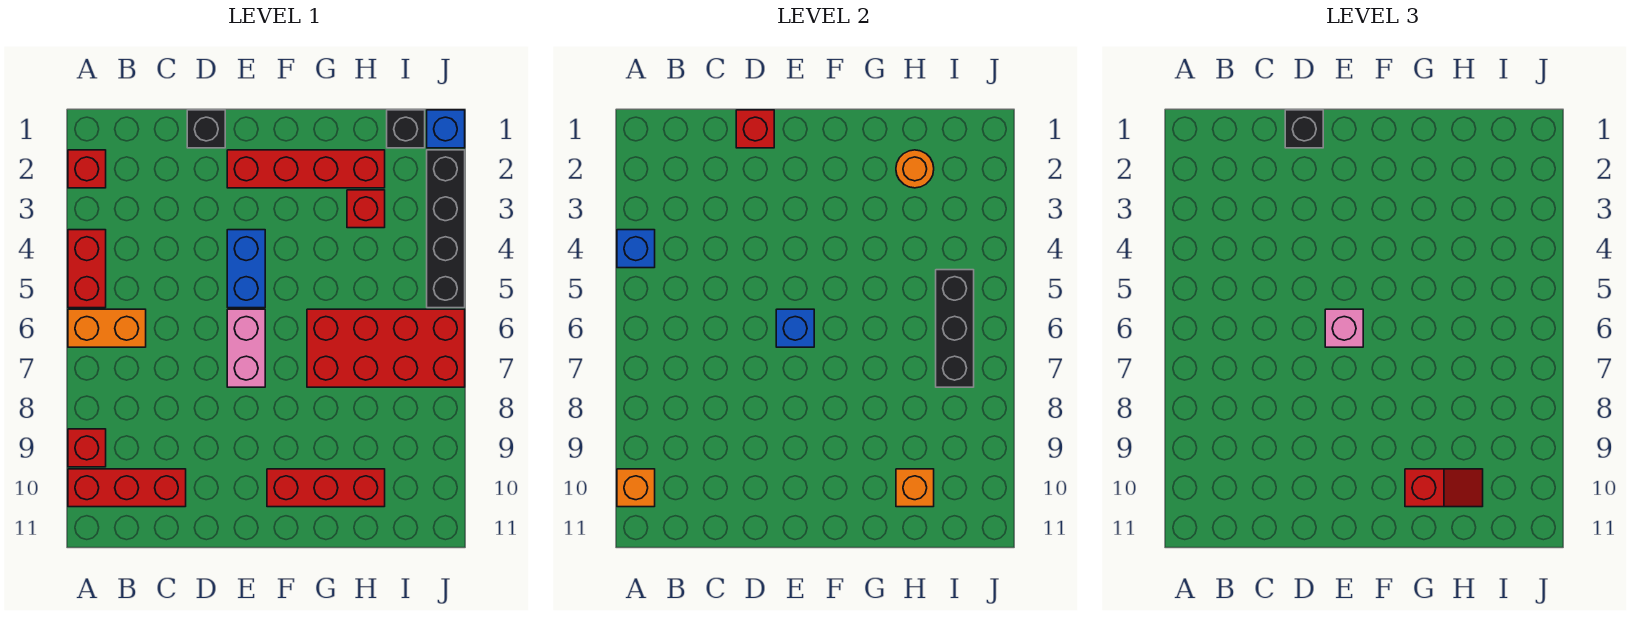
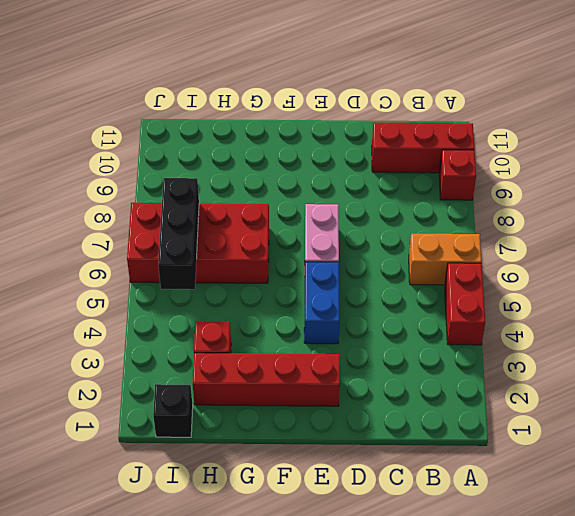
none -> red 1x1 brick [68,150,106,188]
none -> black 1x1 brick [187,110,225,148]
none -> red 1x3 brick [267,469,385,507]

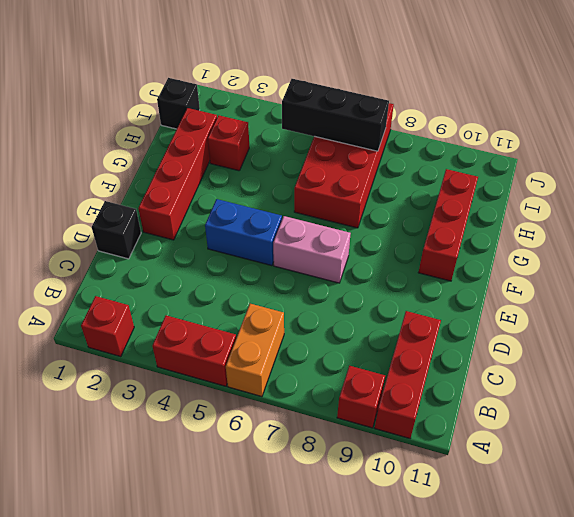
none -> blue 1x1 brick [427,110,465,148]
none -> black 1x4 brick [427,150,465,308]
none -> blue 1x1 brick [617,230,655,268]

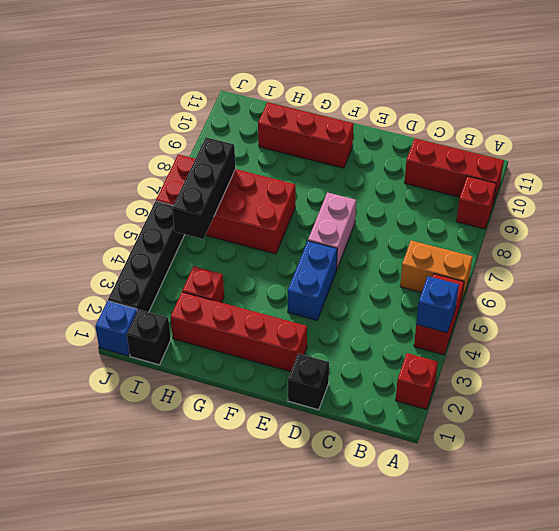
none -> orange 1x1 brick [617,469,655,507]
none -> red 1x1 brick [736,110,774,148]
none -> blue 1x1 brick [776,309,814,347]

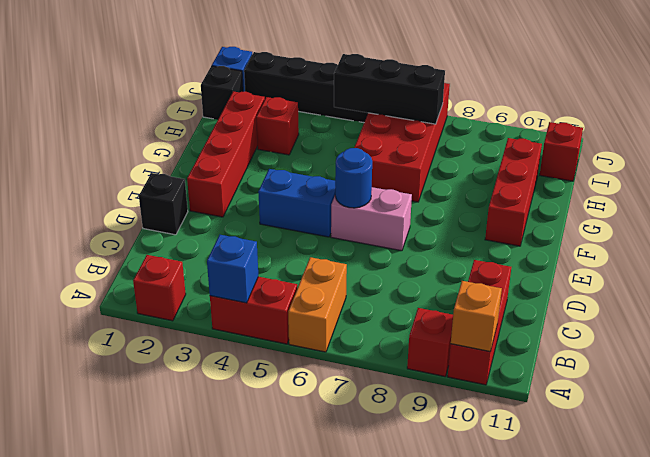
blue 1x1 round brick [335,148,372,208] -> blue 1x1 brick [776,309,814,347]
red 1x1 brick [540,122,583,181] -> red 1x1 brick moved to [736,110,774,148]
none -> orange 1x1 round brick [896,150,934,188]
none -> orange 1x1 brick [896,469,934,507]
none -> black 1x1 brick [1285,110,1323,148]

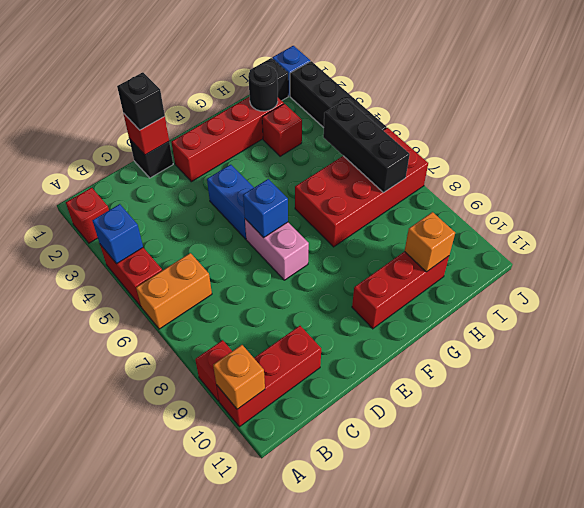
black 1x1 round brick [248,64,278,111] -> orange 1x1 round brick [896,150,934,188]
none -> pink 1x1 brick [1325,309,1363,347]
none -> red 1x2 slope [1405,469,1483,507]

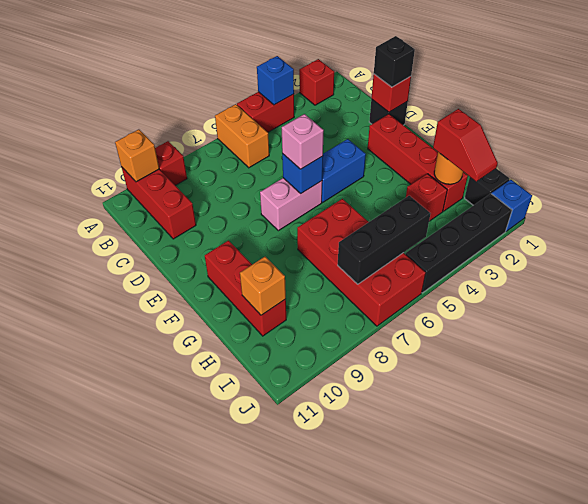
red 1x2 slope [433,109,498,181] -> red 1x2 slope moved to [1405,469,1483,507]

